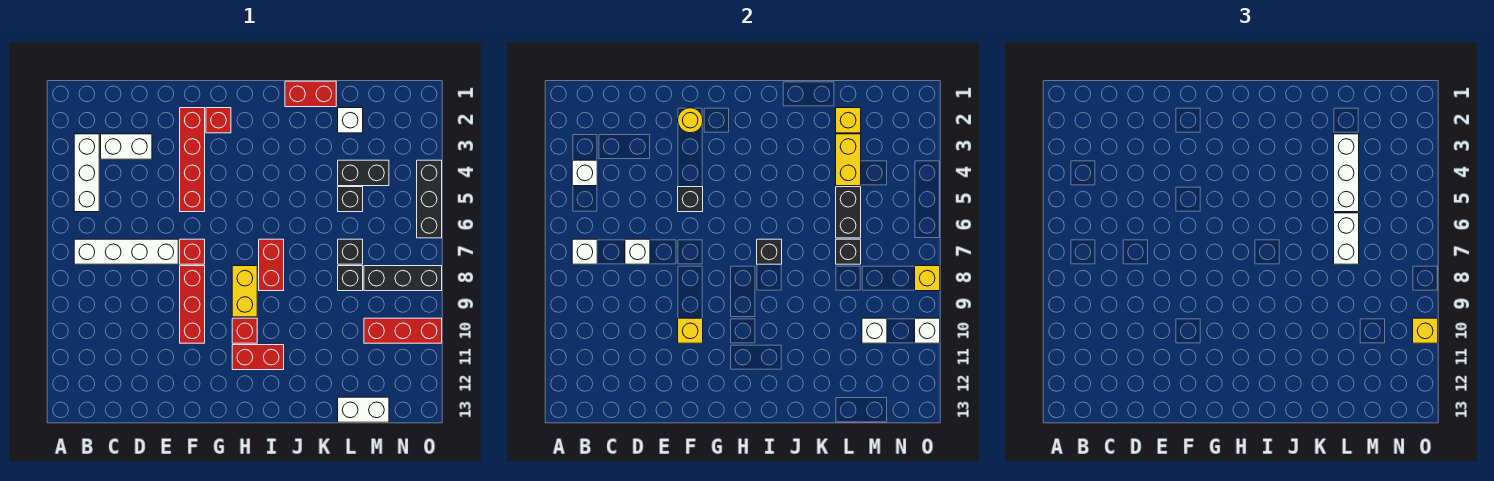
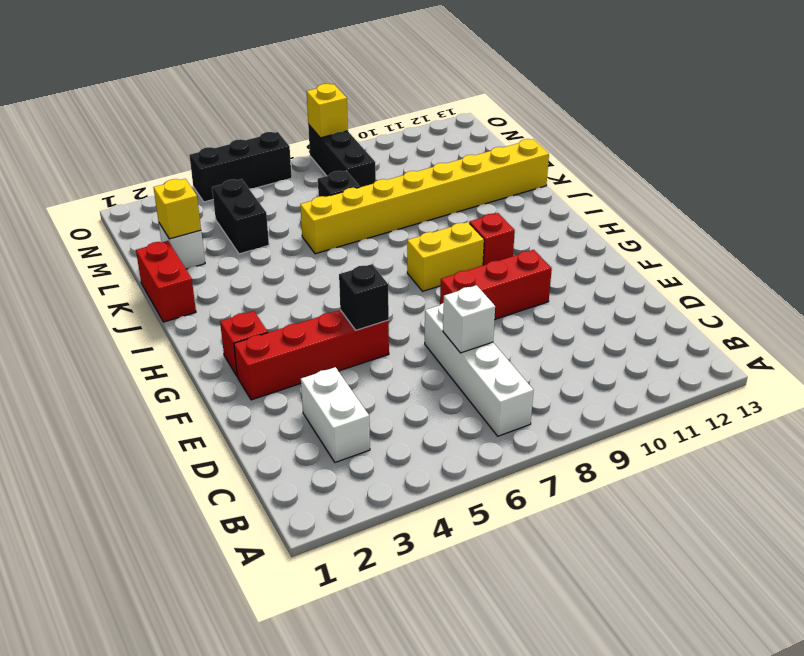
yellow 1x8 brick [300,139,549,254] -> none
none -> white 1x3 brick [74,134,99,212]
none -> red 1x1 brick [180,239,205,264]
none -> red 1x2 brick [232,345,284,370]
none -> red 1x2 brick [259,239,284,291]

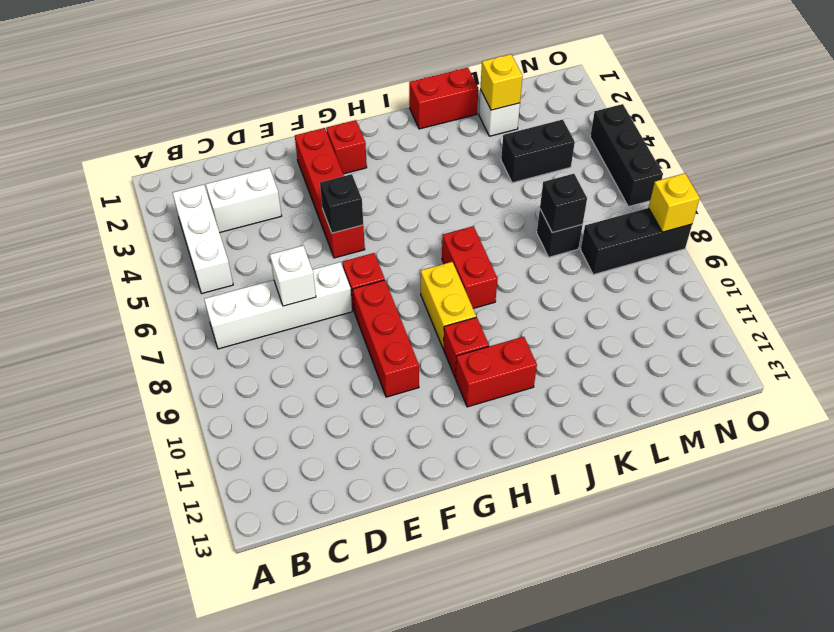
none -> black 1x1 brick [338,187,363,212]
none -> black 1x1 brick [338,266,363,291]
none -> white 1x2 brick [338,397,389,422]
none -> red 1x3 brick [364,318,442,343]

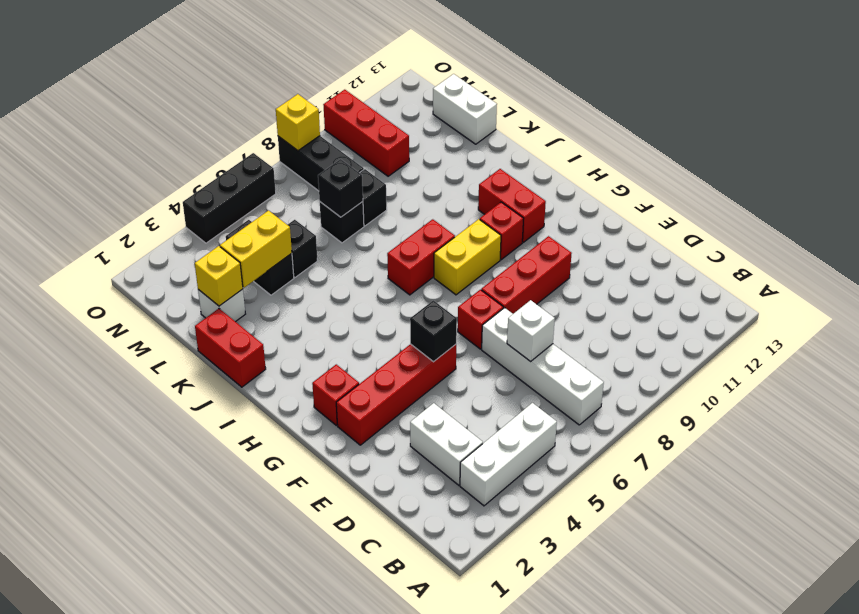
none -> white 1x1 brick [572,160,597,186]
none -> white 1x1 brick [572,239,597,264]
none -> yellow 1x1 round brick [678,108,703,133]
none -> yellow 1x1 brick [678,318,703,343]

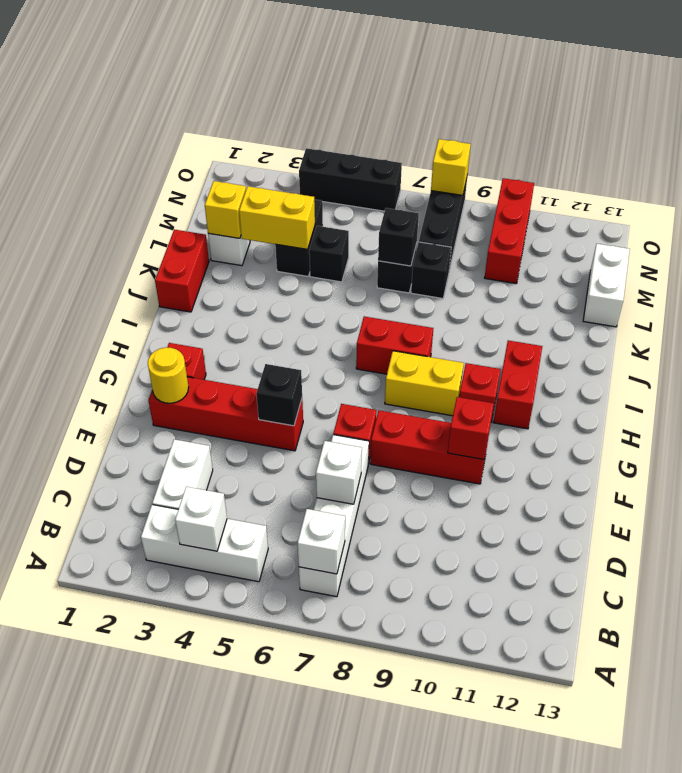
red 1x1 brick [448,397,494,459] -> yellow 1x1 brick [678,318,703,343]
none -> black 1x1 brick [757,239,782,264]
none -> black 1x2 brick [836,187,861,238]
none -> white 1x1 brick [862,318,887,343]
none -> white 1x1 brick [915,318,940,343]

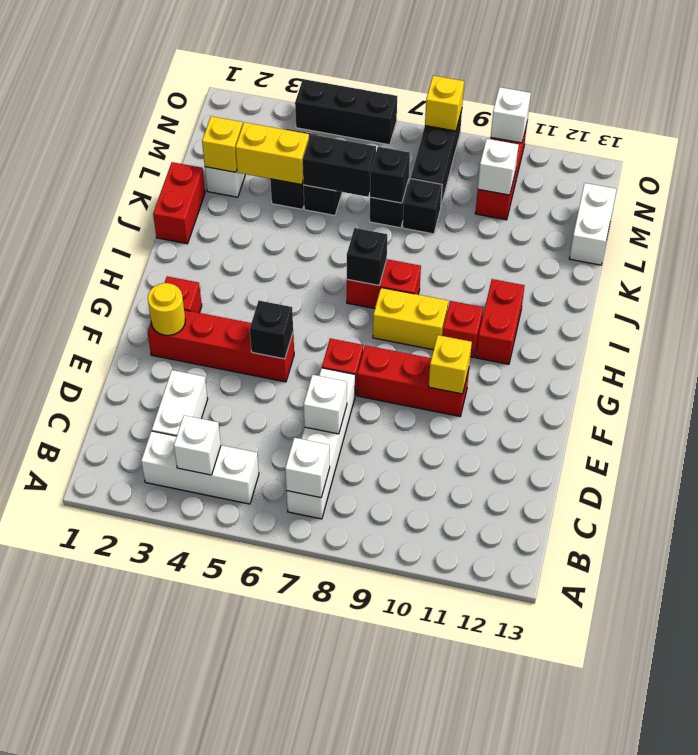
none -> white 1x3 brick [1334,134,1359,212]
none -> white 1x2 brick [1334,213,1359,264]
none -> yellow 1x1 brick [1413,318,1438,343]

